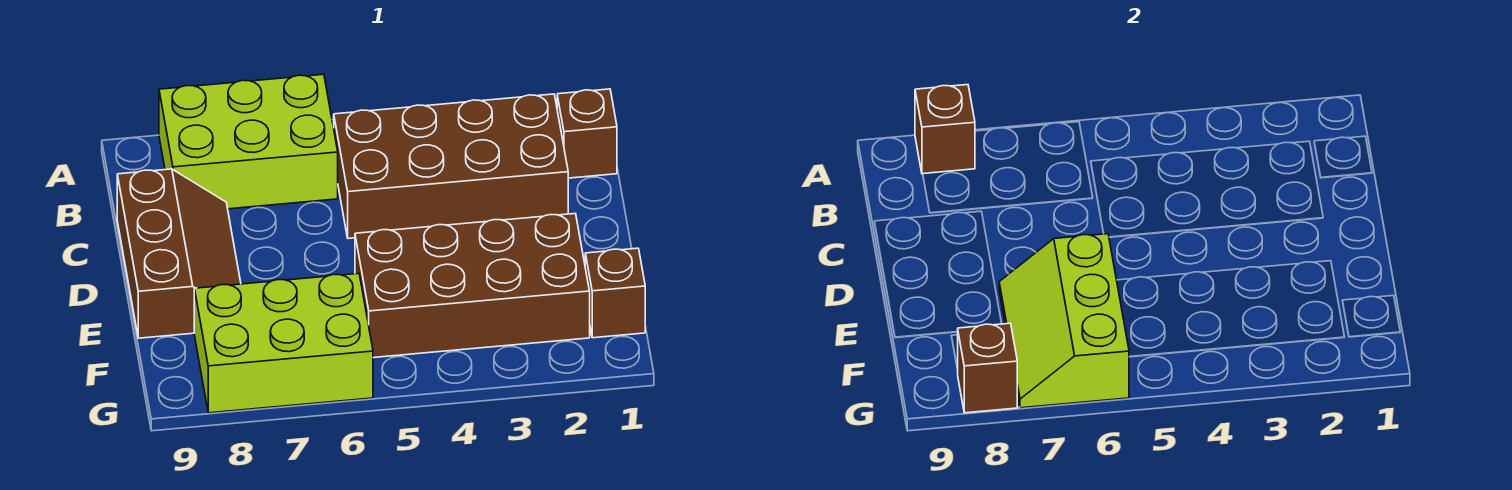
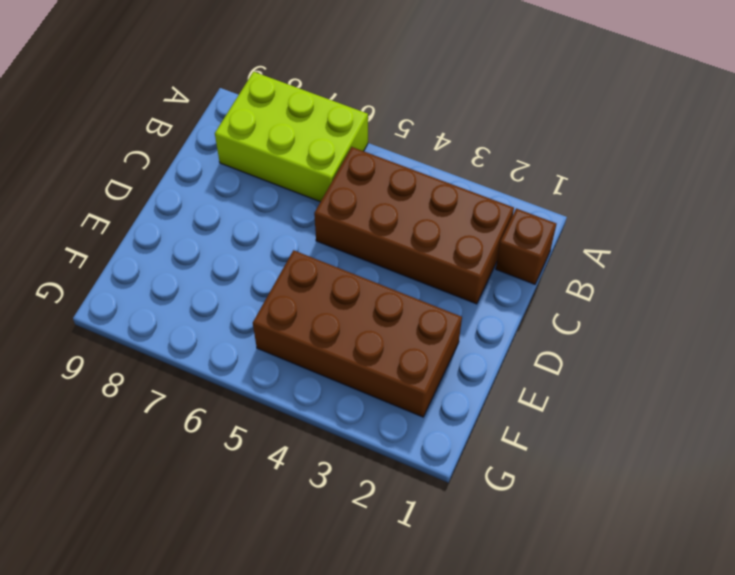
none -> brown 2x3 slope [117,169,241,338]
none -> brown 1x1 brick [585,248,645,338]

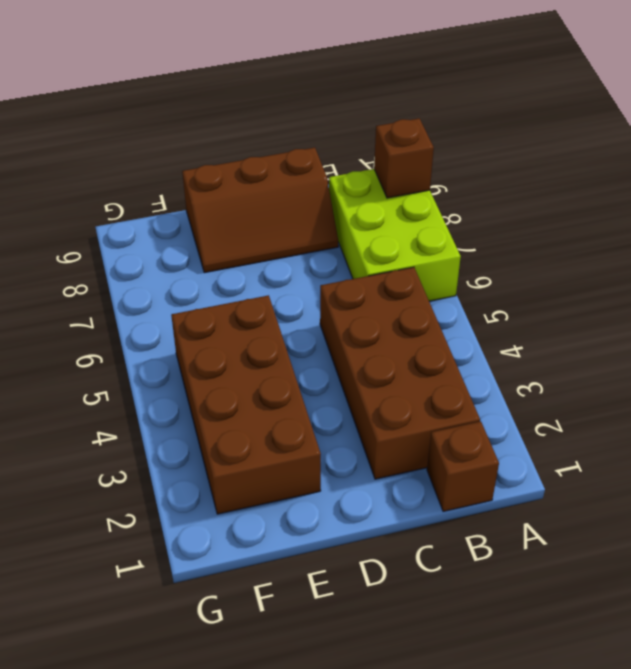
none -> brown 1x1 brick [585,248,645,338]
none -> lime 2x3 brick [194,274,373,413]

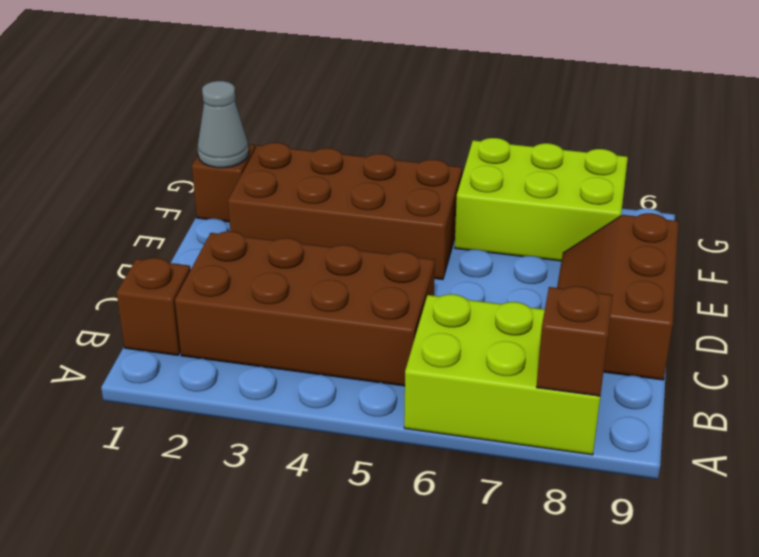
grey 1x1 cone [197,81,249,168] -> none
none -> lime 2x3 slope [999,234,1129,408]
none -> brown 1x1 brick [958,323,1017,413]

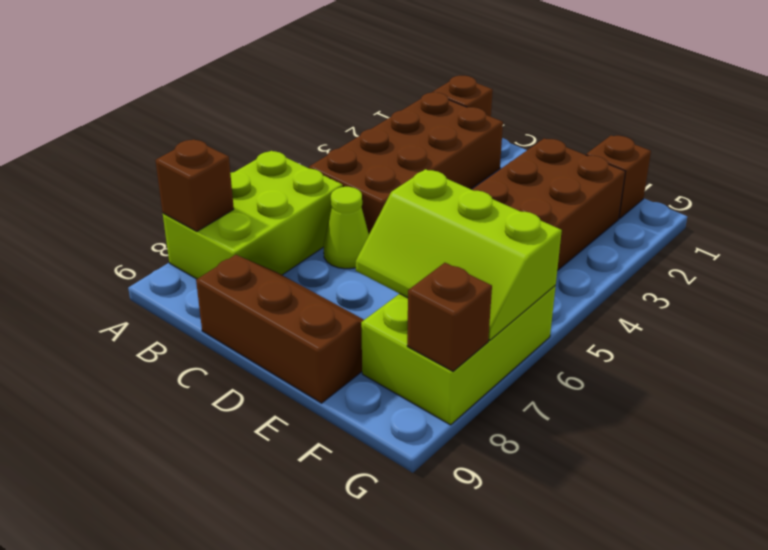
lime 1x1 cone [324,187,369,269] -> none

